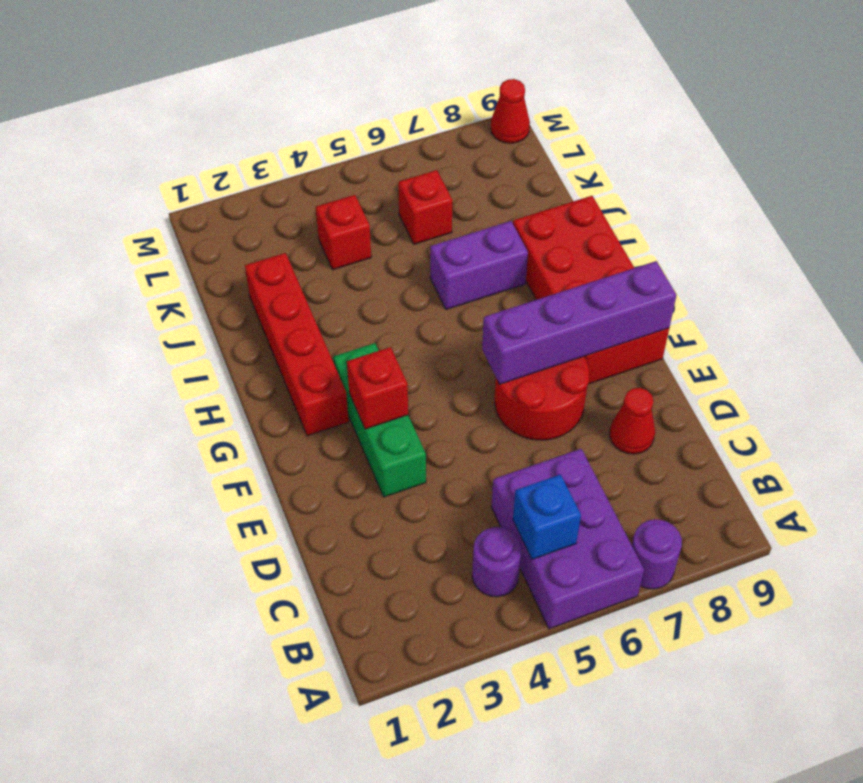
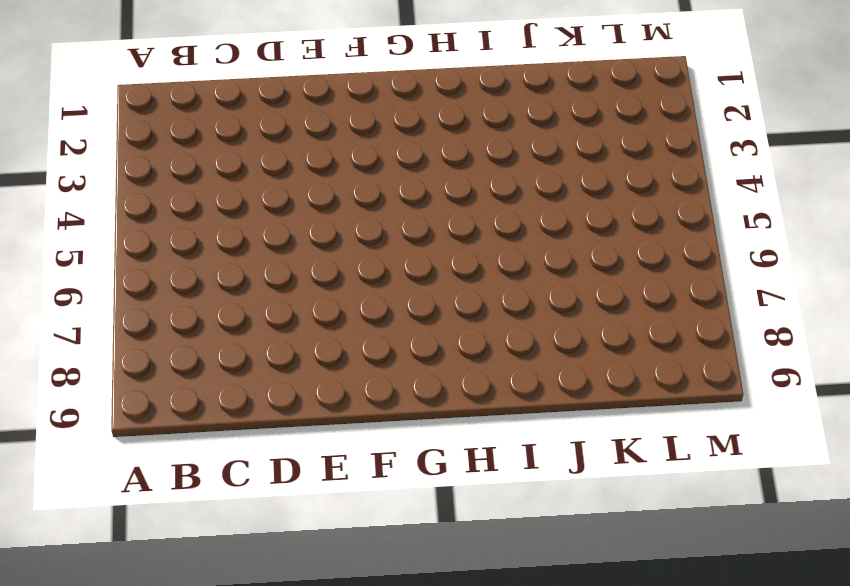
none -> purple 2x3 brick [491,449,644,629]
none -> purple 1x1 round brick [632,519,682,589]
none -> purple 1x1 round brick [472,527,522,597]

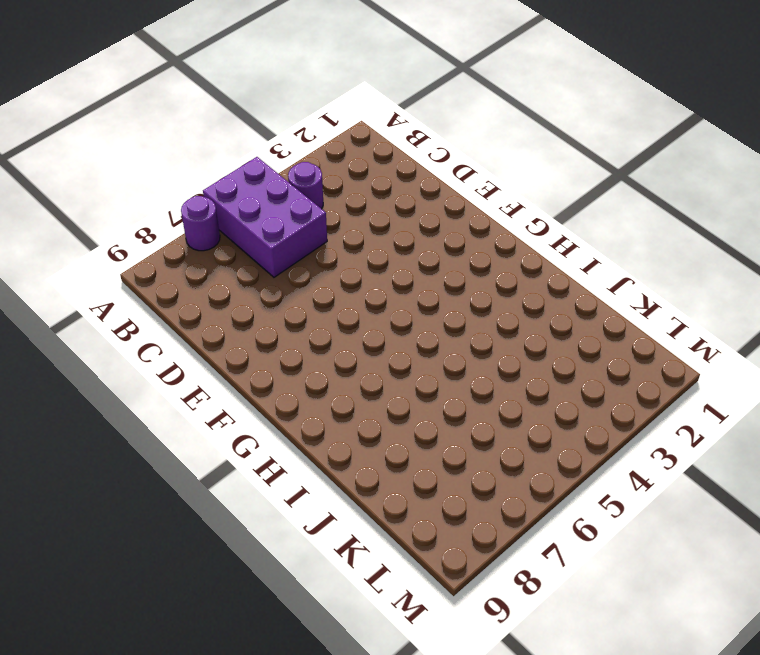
none -> red 1x1 cone [610,388,655,454]
none -> green 1x3 brick [333,343,426,497]
none -> red 2x2 round brick [495,356,589,440]

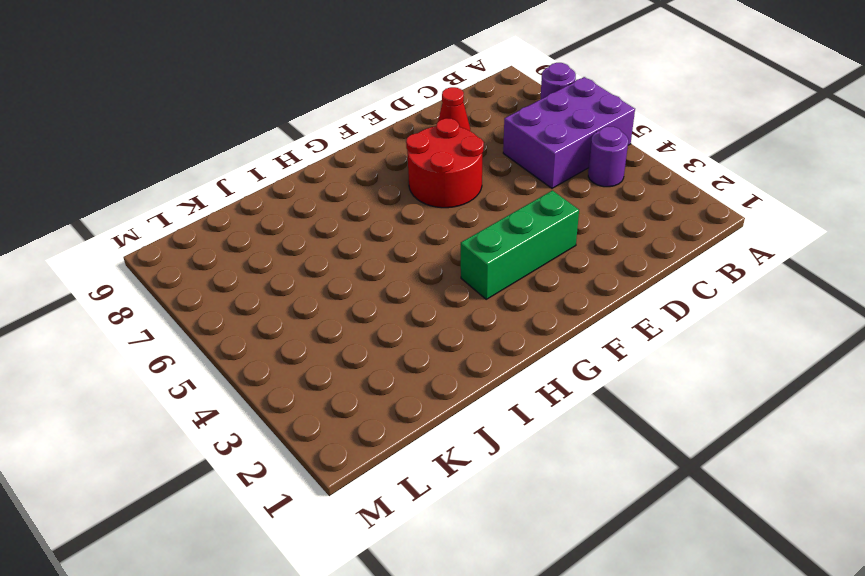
none -> red 2x4 brick [513,196,669,384]
none -> red 1x4 brick [245,253,349,436]
none -> purple 1x2 brick [430,221,528,310]

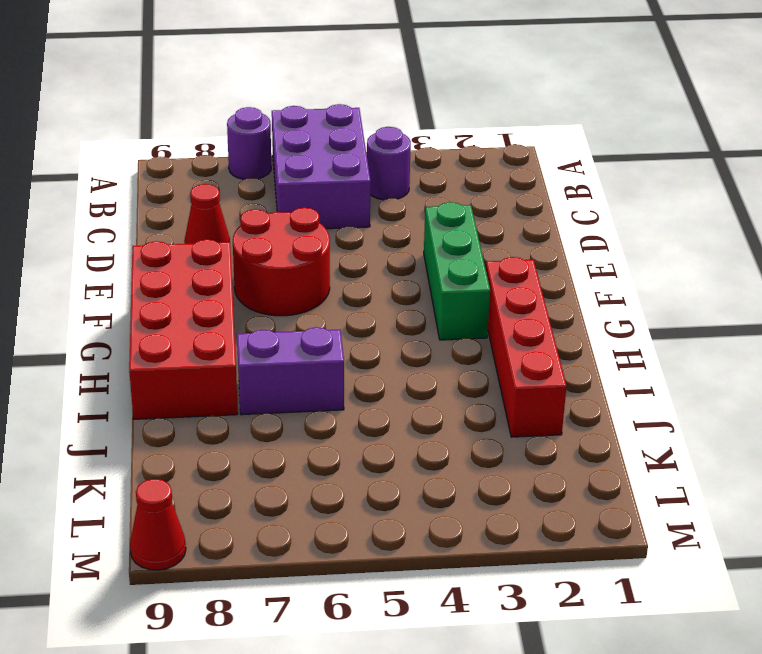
none -> red 1x1 brick [316,195,371,270]
none -> red 1x1 brick [398,170,452,244]
none -> blue 1x1 brick [513,475,581,559]

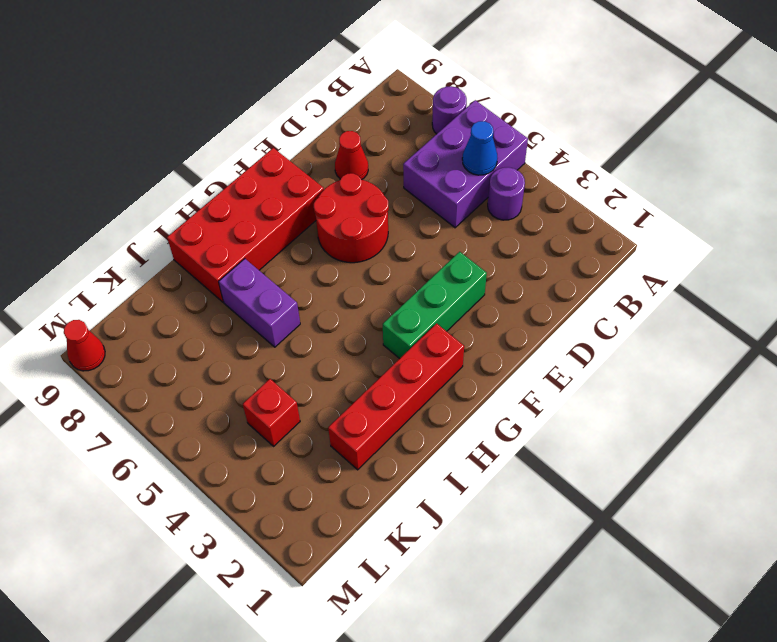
blue 1x1 cone [462,121,497,175] -> blue 1x1 brick [513,475,581,559]
none -> red 1x1 brick [398,170,452,244]
none -> red 1x1 brick [347,347,408,429]
none -> purple 1x4 brick [482,261,677,384]

